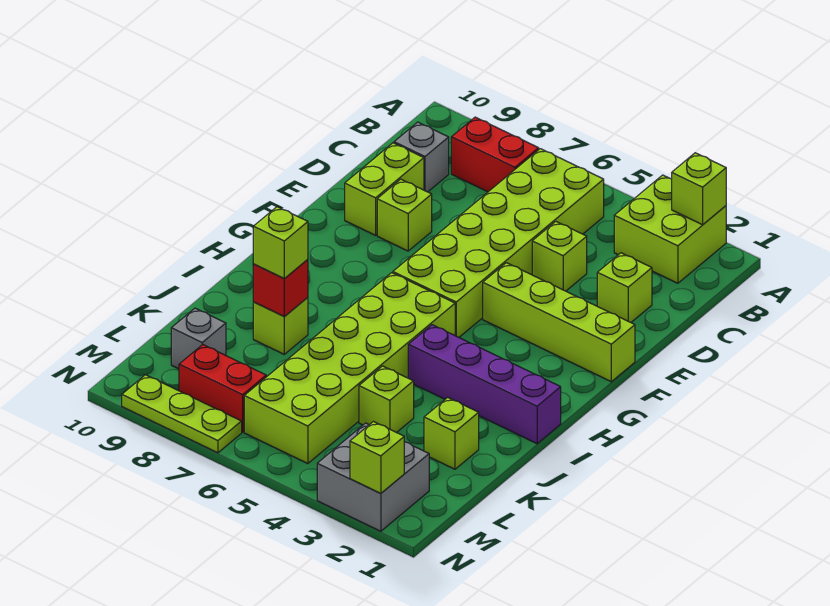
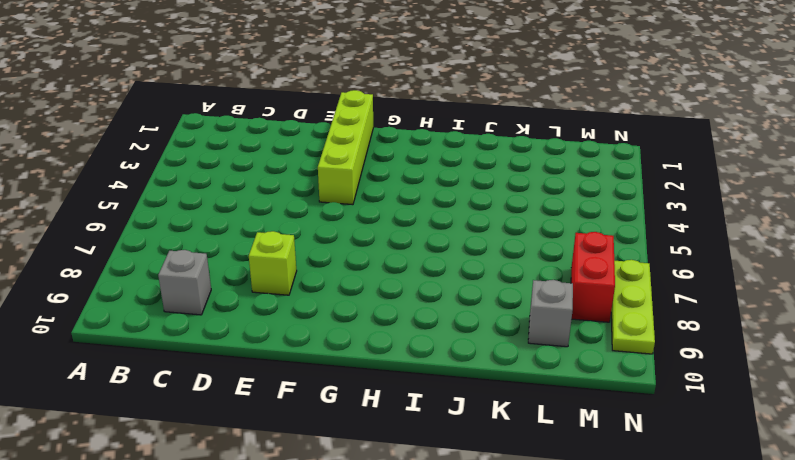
none -> lime 2x2 brick [614,175,726,283]
none -> lime 2x6 brick [393,149,604,337]
none -> red 1x2 brick [451,117,539,192]

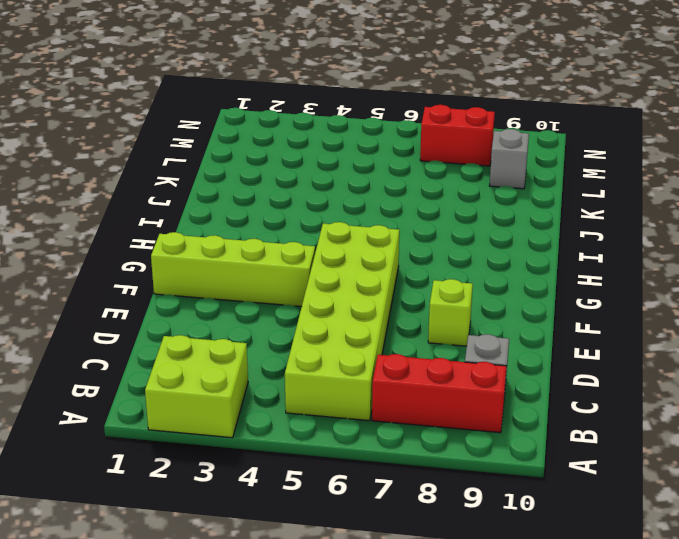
red 1x3 brick [372,354,507,433] -> red 1x2 brick [451,117,539,192]
none -> lime 1x1 brick [597,253,652,322]
none -> lime 1x1 brick [532,222,587,291]
none -> lime 1x2 brick [345,143,424,235]

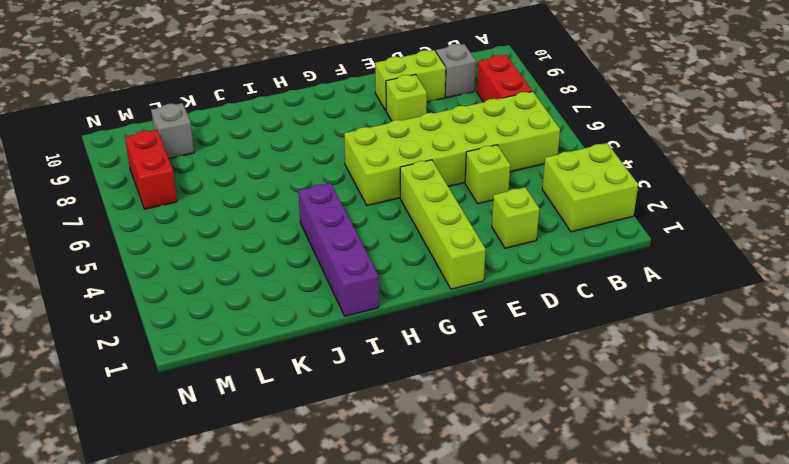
none -> lime 2x6 brick [244,273,455,464]
none -> lime 1x1 brick [253,297,308,354]
none -> lime 1x1 brick [424,397,479,469]

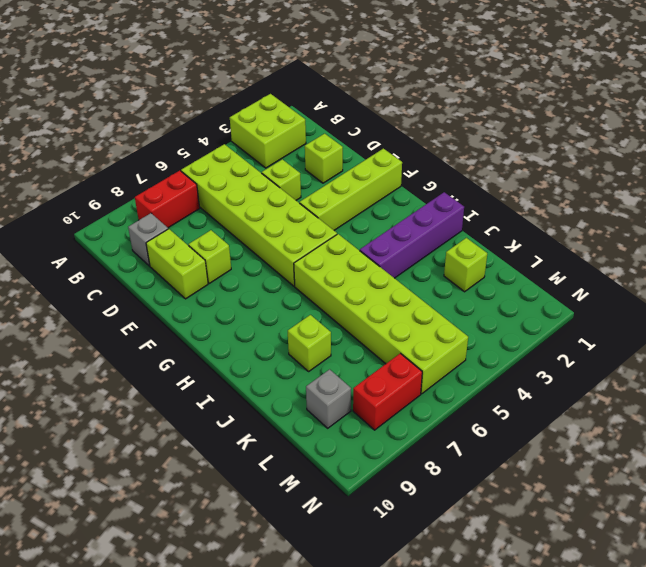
none -> lime 1x1 brick [359,366,414,433]
none -> grey 2x2 brick [317,423,429,531]
none -> lime 1x3 plate [122,375,242,453]

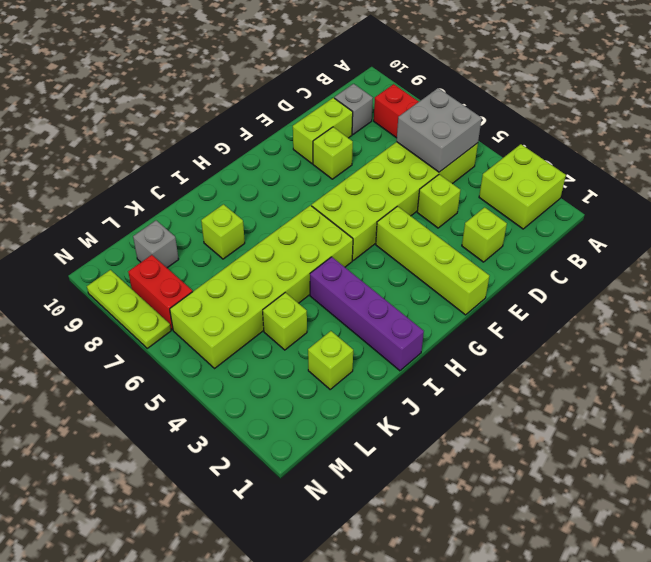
grey 2x2 brick [397,88,482,172] -> grey 2x2 brick moved to [317,423,429,531]
none -> lime 1x1 brick [672,153,726,225]
none -> red 1x1 brick [253,259,308,317]
none -> lime 1x1 brick [350,422,404,494]

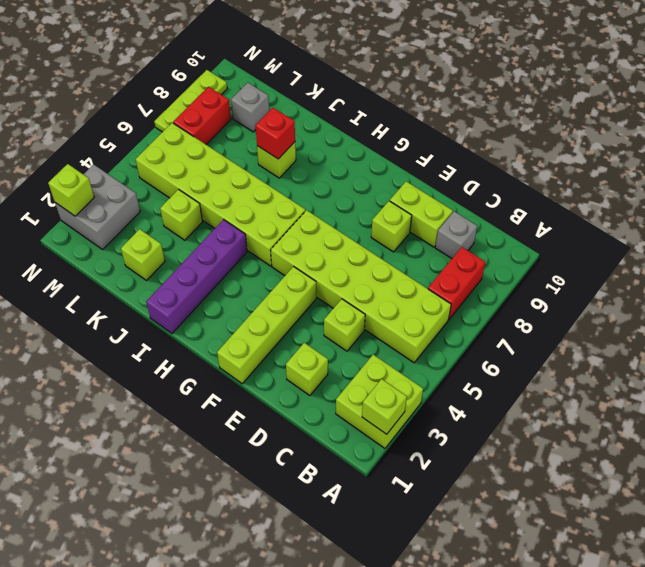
none -> lime 1x1 brick [253,207,308,279]

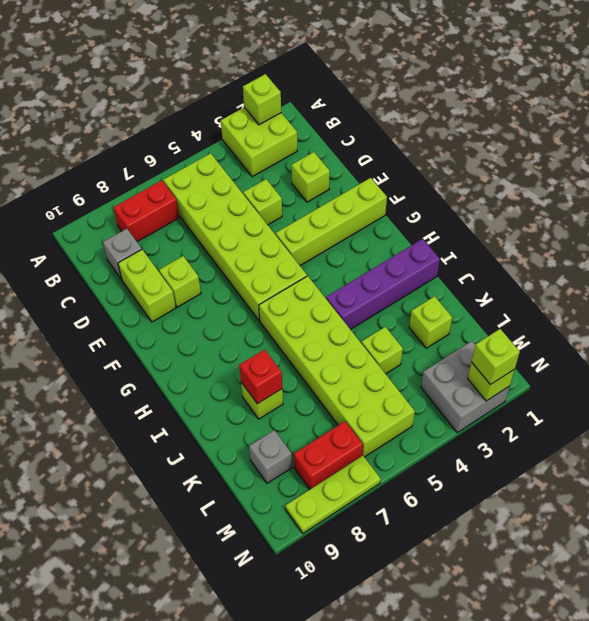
lime 1x1 brick [472,329,520,384] -> lime 1x1 brick moved to [253,207,308,279]

